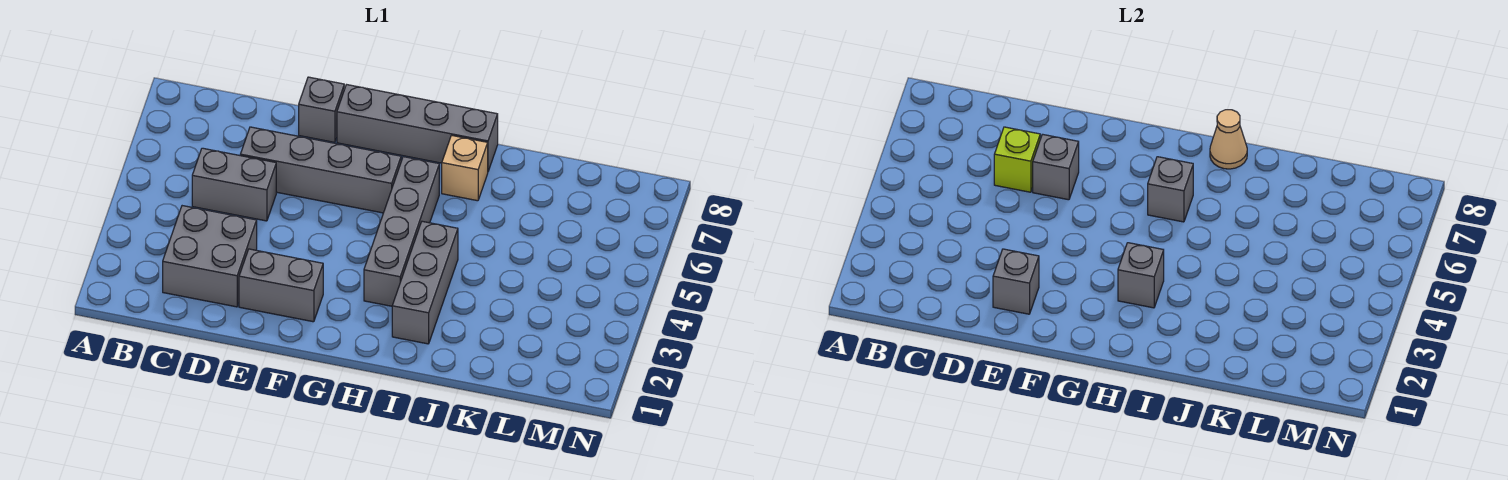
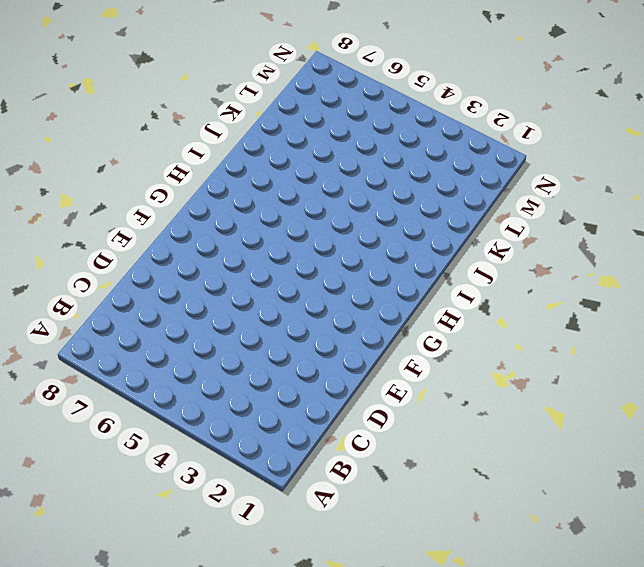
none -> grey 2x2 brick [163,206,257,307]
none -> grey 1x2 brick [192,148,276,221]
none -> grey 1x4 brick [240,127,401,213]

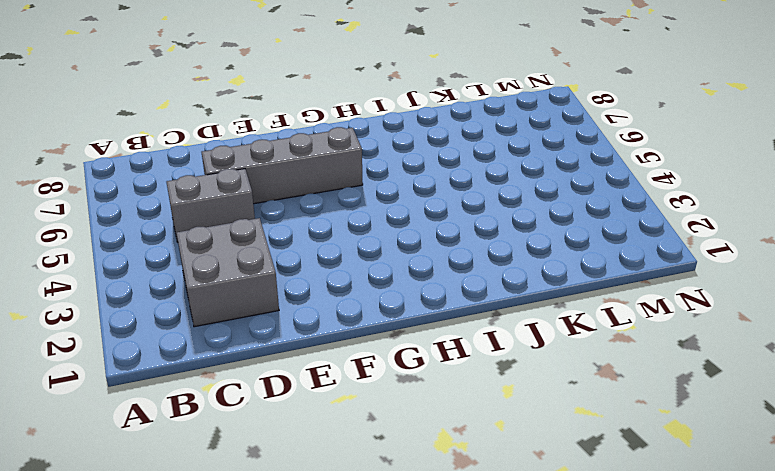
none -> grey 1x2 brick [239,249,323,322]
none -> grey 1x1 brick [299,77,344,142]
none -> grey 1x4 brick [337,85,498,171]

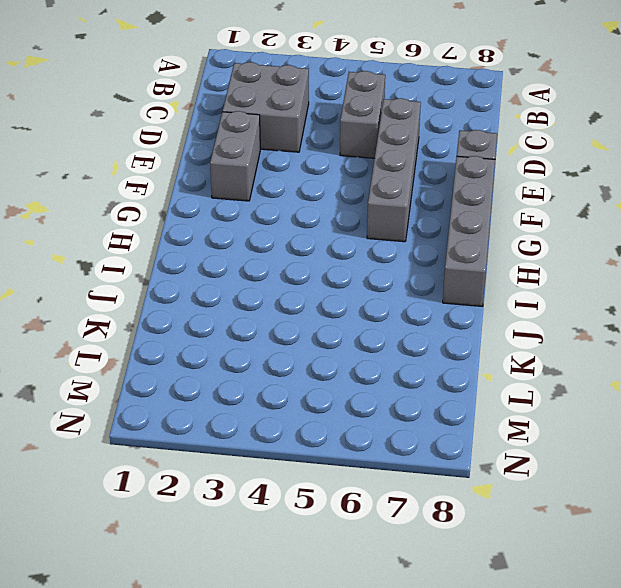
none -> grey 1x4 brick [364,157,439,306]
none -> grey 1x3 brick [392,221,458,344]
none -> tan 1x1 brick [442,135,488,201]

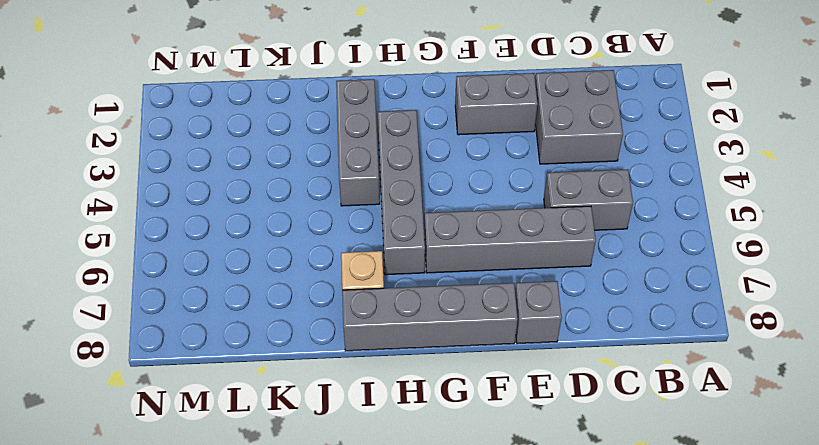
none -> lime 1x1 brick [994,127,1040,192]
none -> grey 1x1 brick [993,249,1039,314]
none -> grey 1x1 brick [1033,134,1079,200]

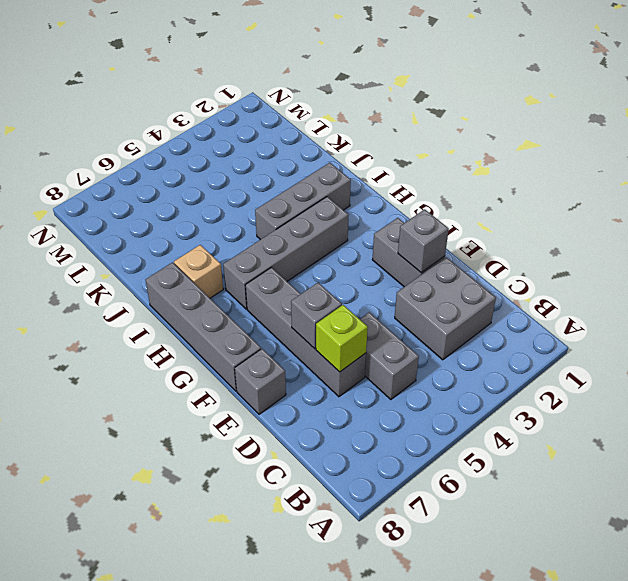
none -> grey 1x1 brick [1118,243,1164,308]
none -> grey 1x1 brick [1148,157,1193,222]
none -> tan 1x1 cone [1210,110,1247,169]

